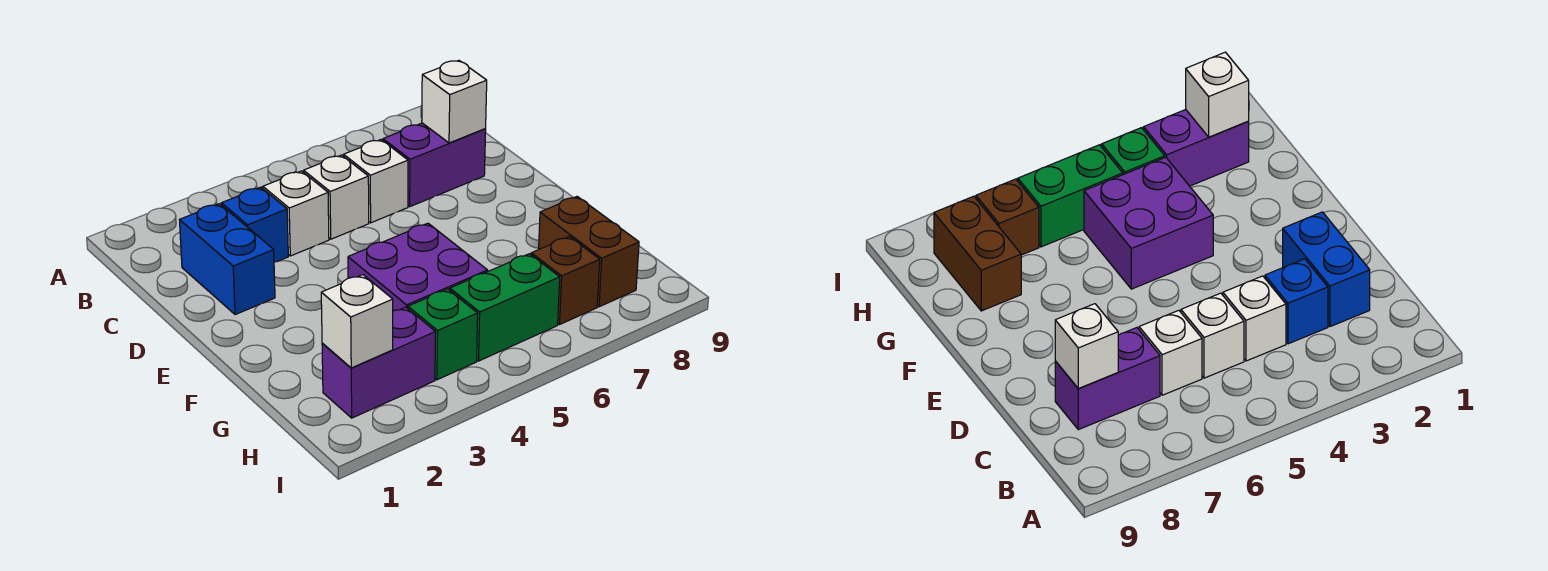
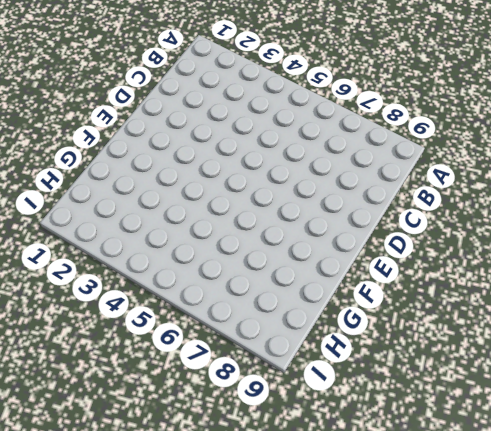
none -> blue 1x2 brick [180,204,275,315]
none -> blue 1x1 brick [222,187,288,263]
none -> white 1x1 brick [263,171,329,256]

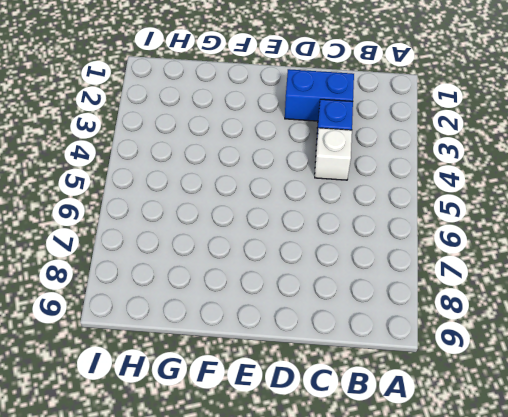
none -> white 1x1 brick [304,155,369,239]
none -> white 1x1 brick [344,140,408,223]
none -> purple 1x2 brick [383,123,486,207]

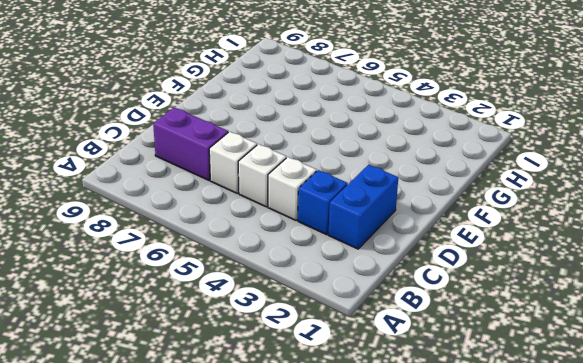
none -> purple 2x2 brick [348,223,488,311]
none -> brown 1x2 brick [539,197,639,307]
none -> purple 1x2 brick [322,307,436,418]

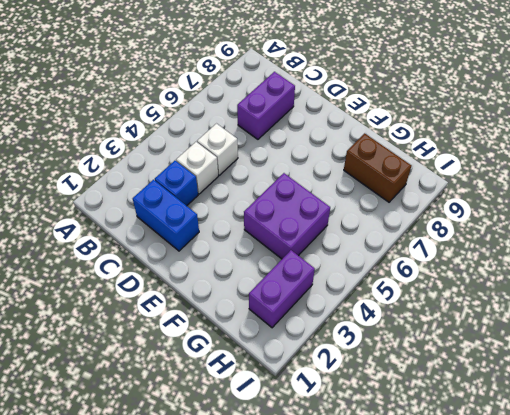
none -> white 1x1 brick [344,140,408,223]
none -> green 1x1 brick [408,289,478,380]
none -> green 1x2 brick [450,254,560,361]

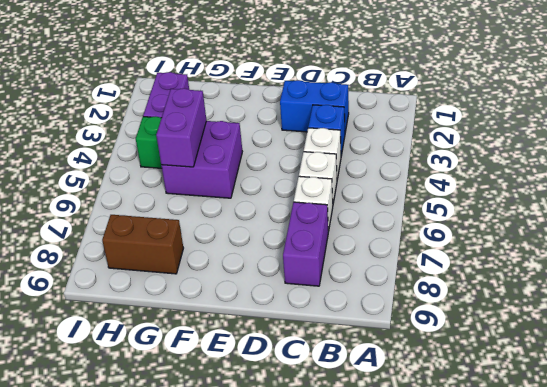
purple 1x2 brick [156,88,207,167] -> none
none -> green 1x2 brick [450,254,560,361]
none -> brown 1x1 brick [531,236,600,324]
none -> white 1x1 brick [422,60,487,143]

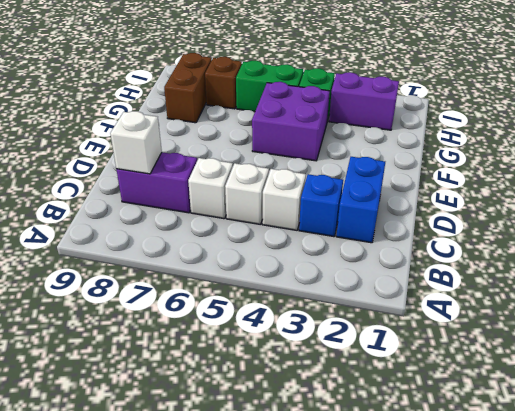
none -> white 1x1 brick [321,275,393,368]

